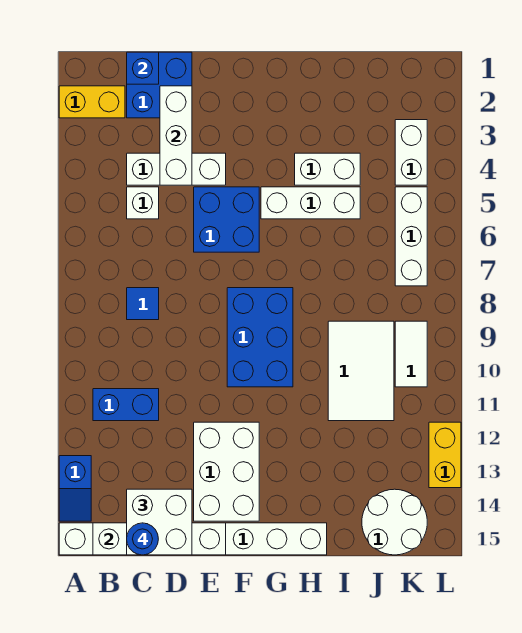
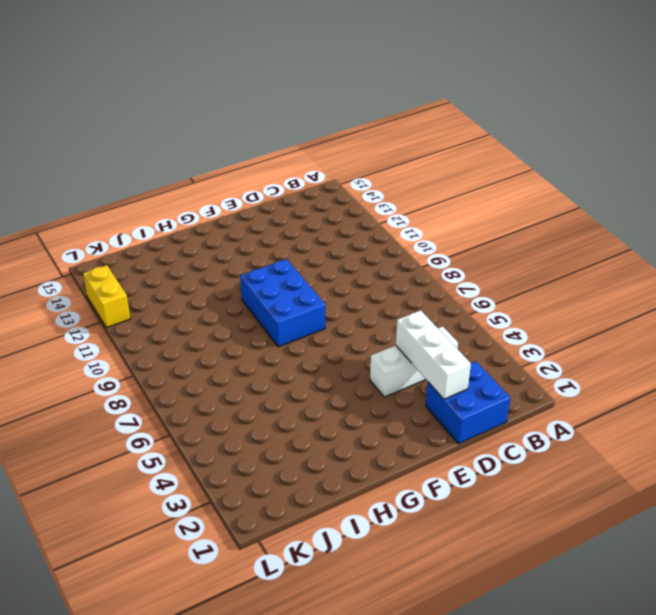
none -> yellow 1x2 brick [59,86,125,118]
none -> blue 1x2 slope [59,456,91,521]
none -> white 1x8 brick [59,523,327,555]

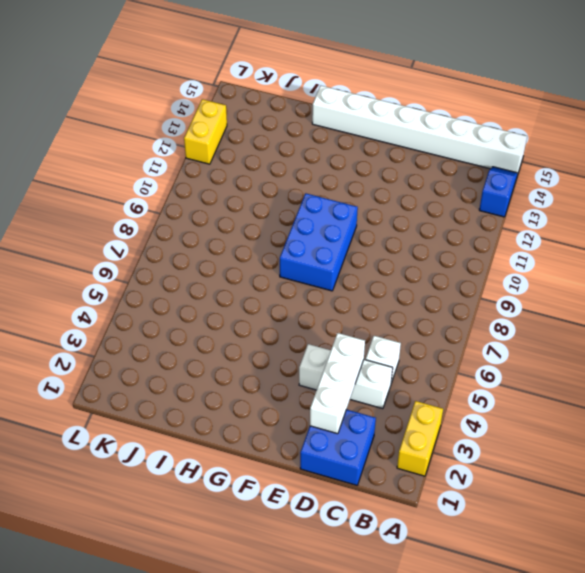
yellow 1x2 brick [397,401,443,476] -> yellow 1x2 brick turned to [59,86,125,118]
none -> blue 1x2 brick [93,389,159,421]
none -> blue 1x1 tile [127,288,159,320]
none -> blue 2x2 brick [194,187,259,252]

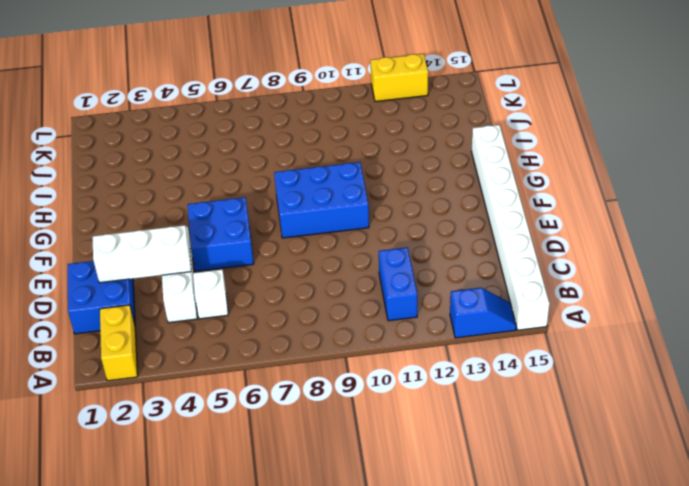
none -> blue 1x1 tile [127,288,159,320]
none -> white 2x3 brick [194,422,259,521]
none -> white 1x3 brick [261,187,360,219]

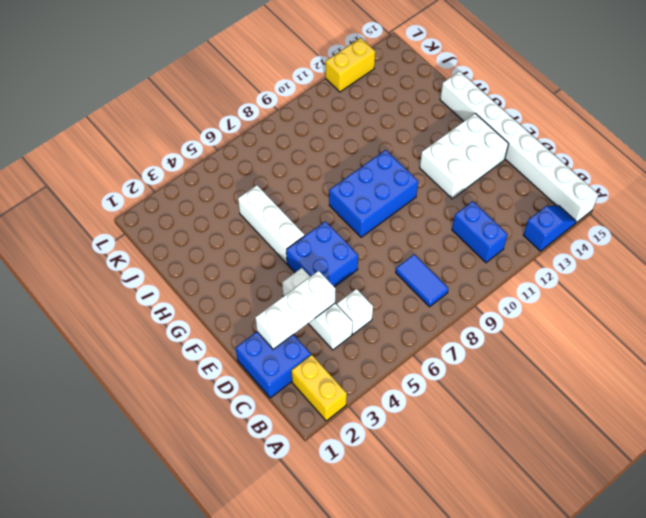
blue 1x2 tile [396,254,449,307] -> blue 1x1 tile [127,288,159,320]
none -> white 1x2 brick [295,153,360,185]
none -> white 2x3 tile [328,321,394,421]
none -> white 2x2 round brick [362,489,427,555]

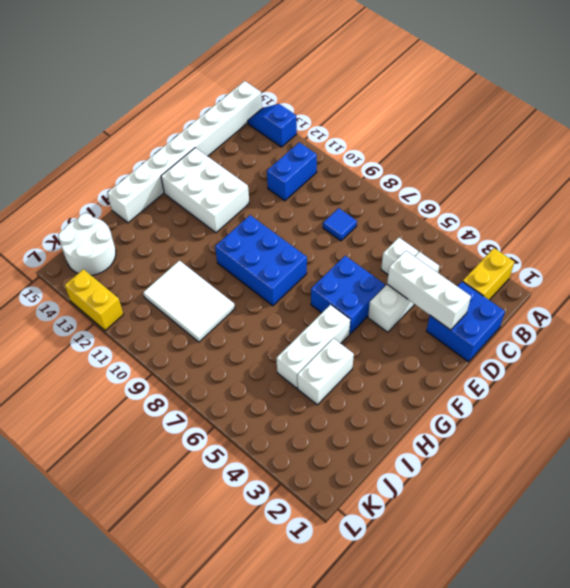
none -> white 1x2 brick [395,120,427,185]
none -> white 1x3 brick [395,187,427,286]
none -> white 1x2 tile [395,321,427,387]

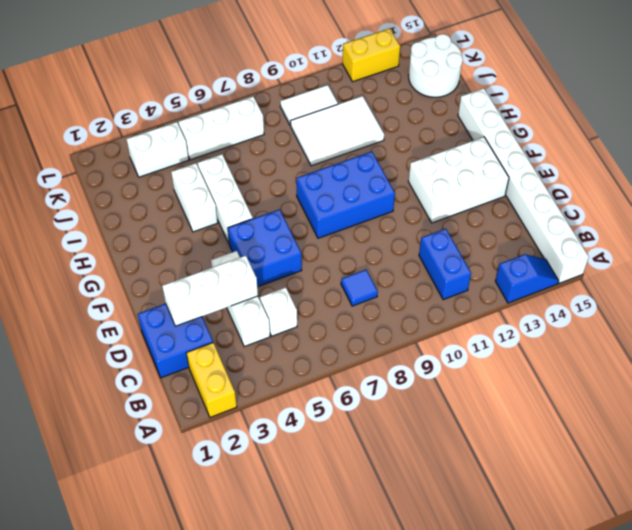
none -> white 1x4 brick [93,523,226,555]
none -> blue 1x1 brick [127,52,159,84]
none -> white 2x2 brick [127,489,192,555]

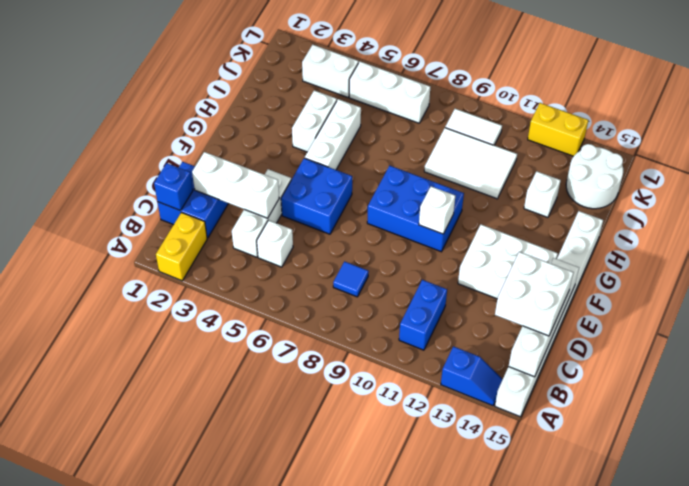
white 1x1 brick [419,186,455,234] -> none
white 1x1 brick [524,171,561,217] -> none
none -> blue 1x1 round brick [127,523,158,555]

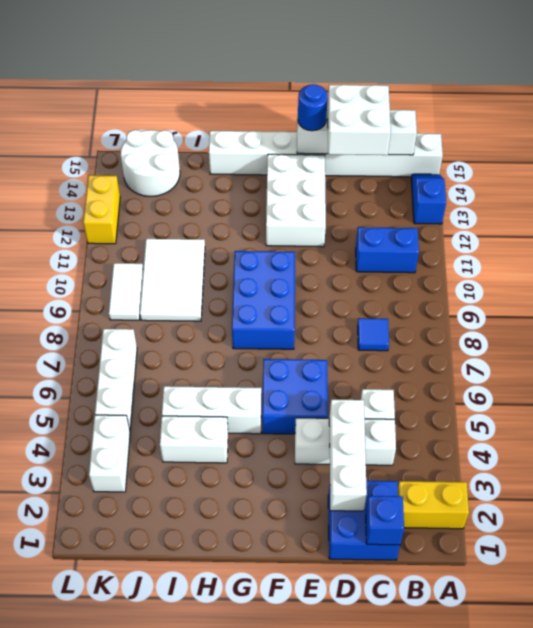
blue 1x1 round brick [298,84,328,131] -> blue 1x1 round brick moved to [127,523,158,555]

